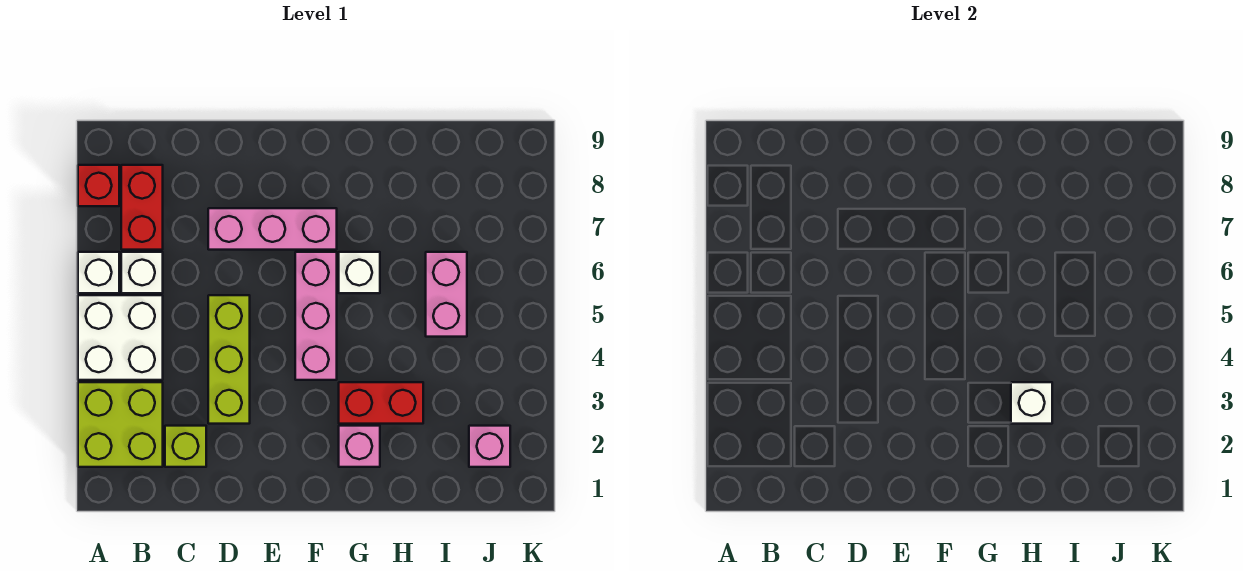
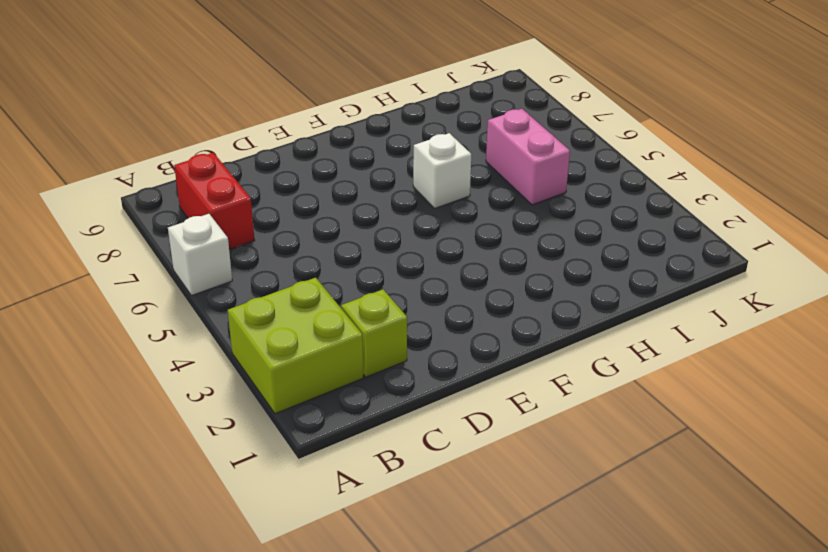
none -> white 2x2 brick [78,295,163,380]
none -> red 1x1 brick [78,165,119,206]
none -> white 1x1 brick [121,252,163,293]

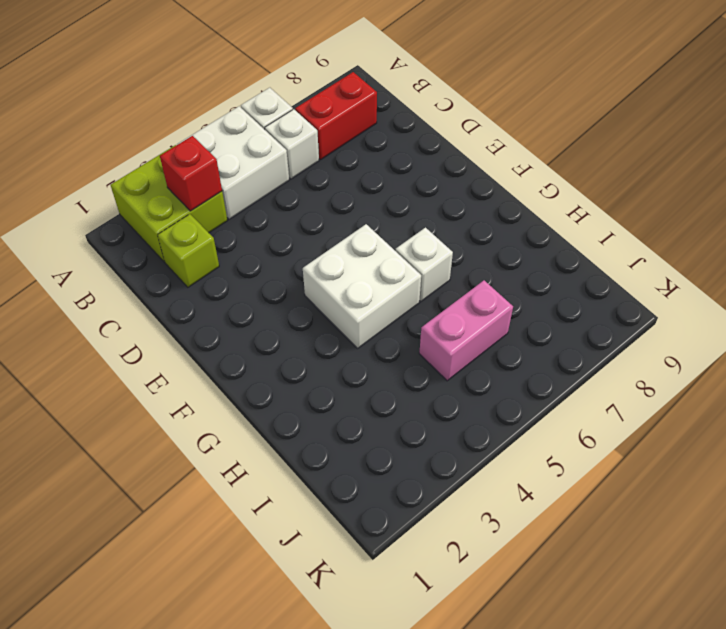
red 1x1 brick [160,136,222,211] -> red 1x1 brick moved to [78,165,119,206]
white 2x2 brick [303,224,421,348] -> pink 1x3 brick [295,252,337,380]
none -> lime 1x3 brick [208,295,250,424]
none -> pink 1x3 brick [208,208,337,250]
none -> pink 1x1 brick [339,426,380,467]

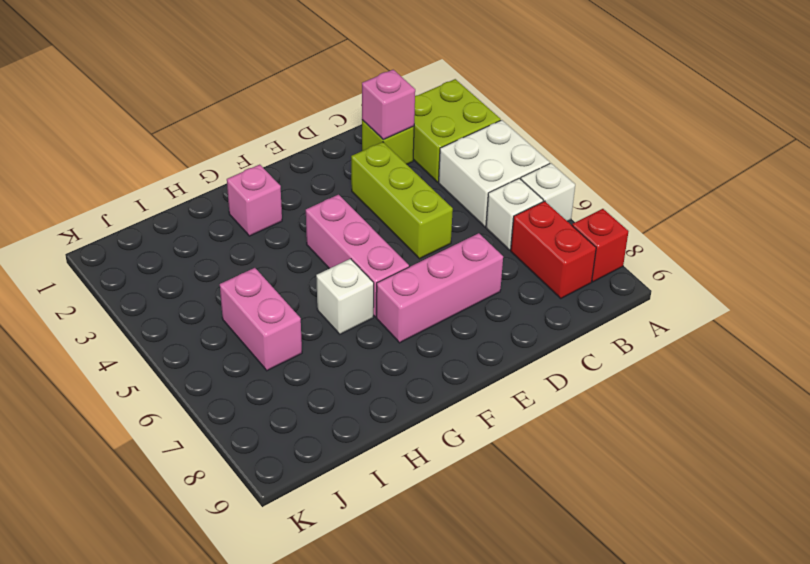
pink 1x1 brick [362,70,415,139] -> pink 1x1 brick moved to [469,426,510,467]
none -> red 1x2 brick [339,382,423,424]
none -> white 1x1 brick [1011,382,1052,424]

